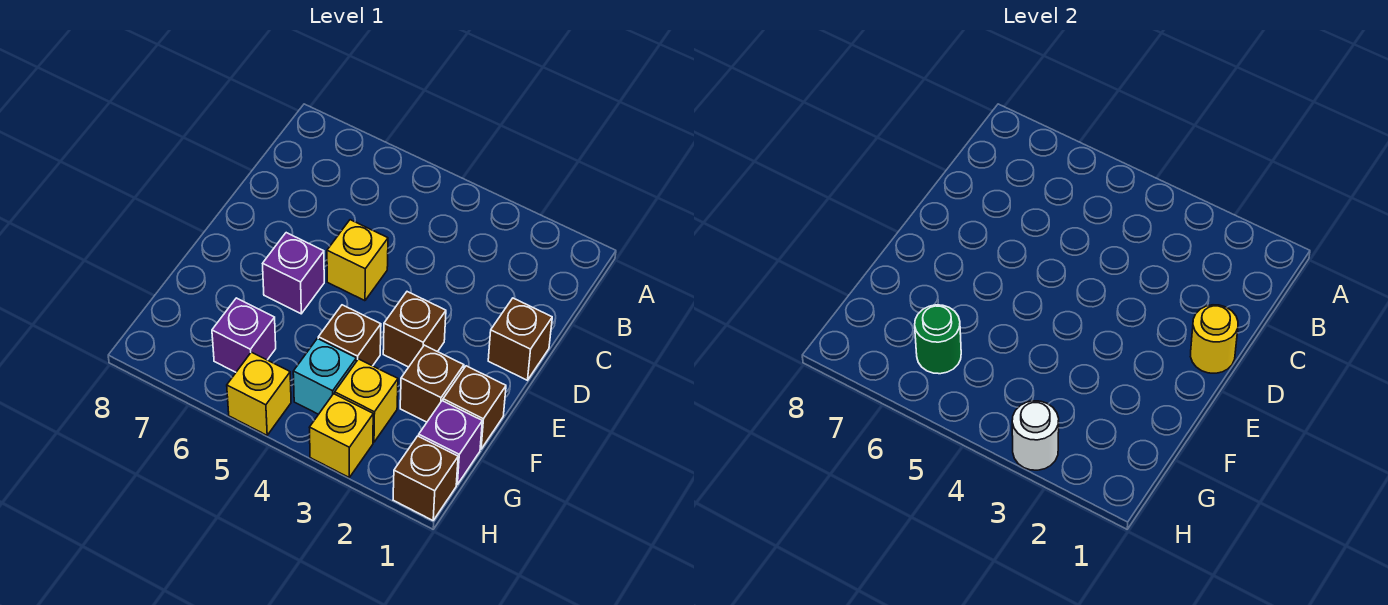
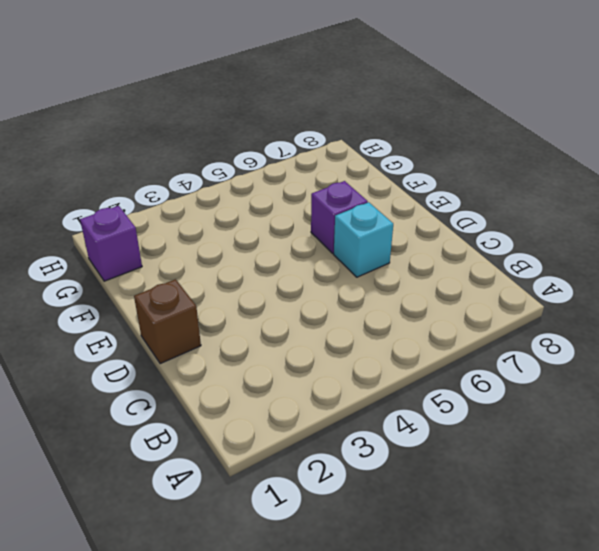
cyan 1x1 brick [334,202,393,277] -> cyan 1x1 brick moved to [293,338,356,414]
none -> yellow 1x1 brick [327,220,388,301]
none -> brown 1x1 brick [383,292,446,367]
none -> brown 1x1 brick [443,366,506,449]

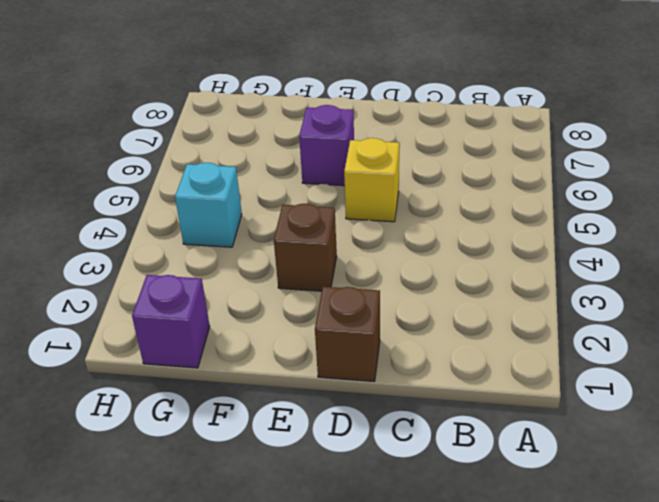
none -> brown 1x1 brick [443,366,506,449]
none -> brown 1x1 brick [400,345,464,422]
none -> brown 1x1 brick [318,305,381,366]

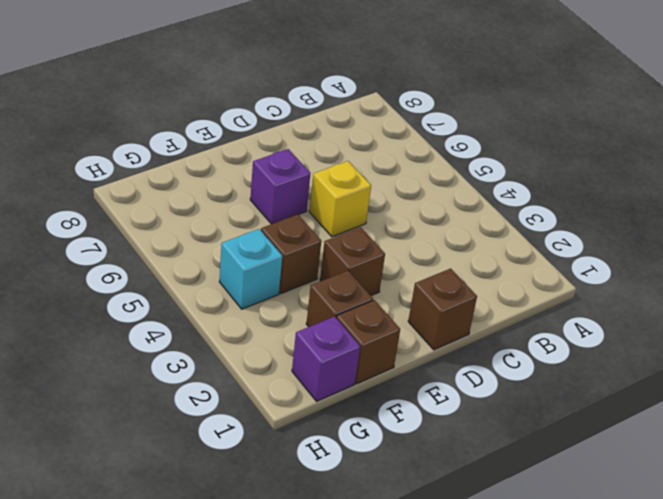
none -> yellow 1x1 brick [335,359,398,442]
none -> purple 1x1 brick [212,298,276,372]
none -> brown 1x1 brick [393,436,458,520]

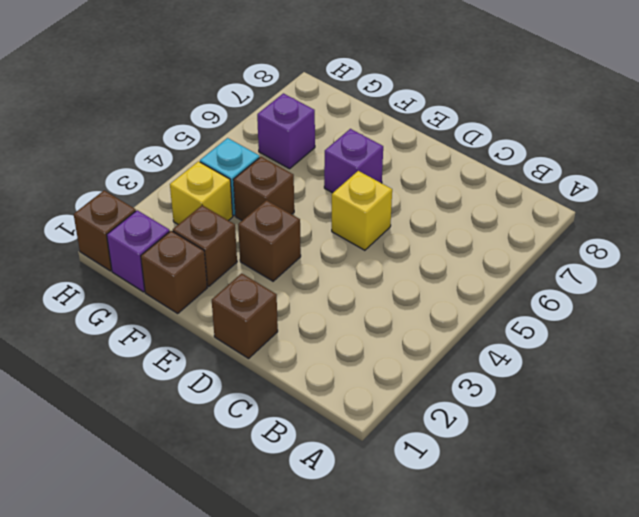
none -> yellow 1x1 brick [309,394,373,477]
none -> yellow 1x1 brick [227,352,291,435]
none -> yellow 1x1 round brick [1191,305,1238,373]

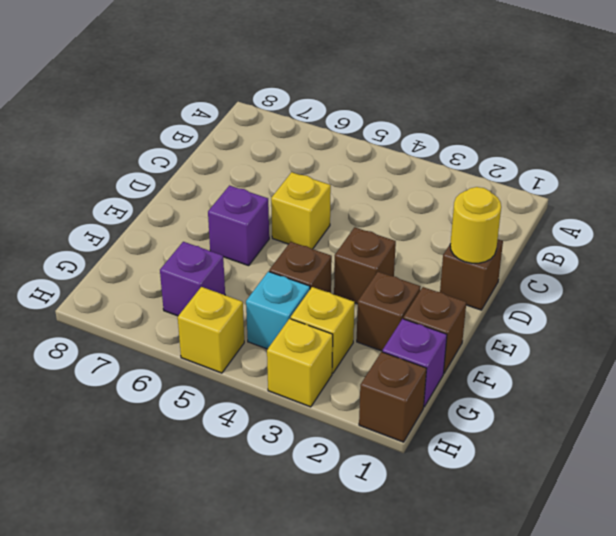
none -> green 1x1 round brick [915,305,961,374]
none -> white 1x1 round brick [1012,401,1059,470]

